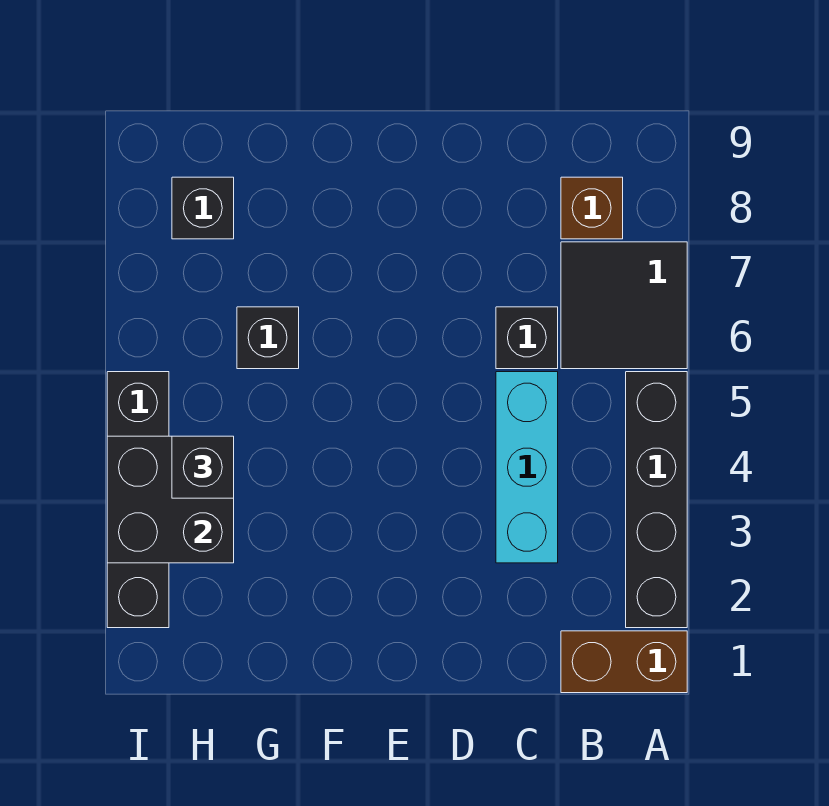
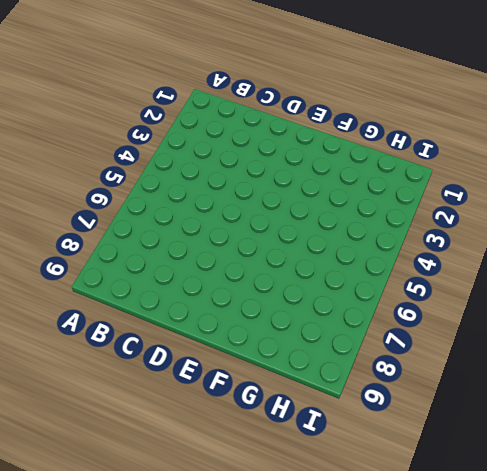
none -> brown 1x2 brick [561,631,687,693]
none -> black 1x4 brick [626,372,687,628]

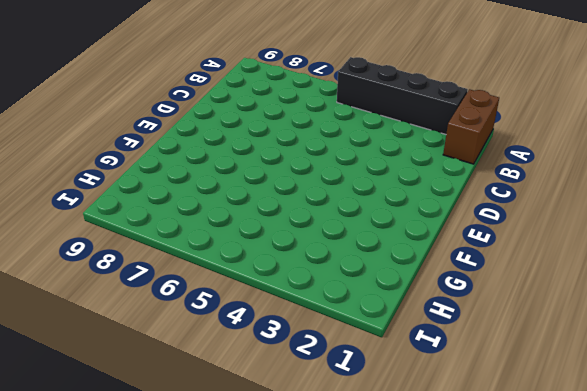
none -> black 2x2 tile [561,242,687,369]
none -> brown 1x1 brick [561,177,623,239]

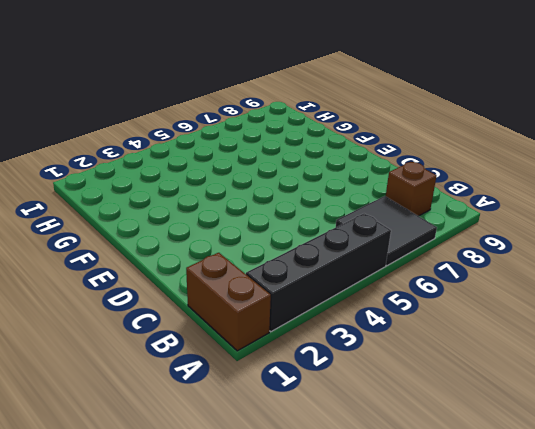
none -> cyan 1x3 brick [496,372,558,563]
none -> black 1x1 brick [496,307,558,369]

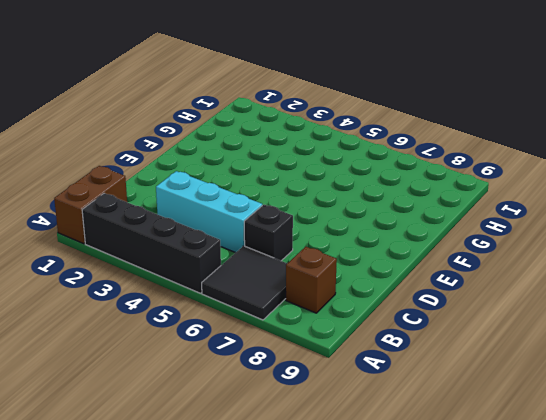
none -> black 1x1 brick [237,307,299,369]
none -> black 1x1 brick [172,177,234,239]

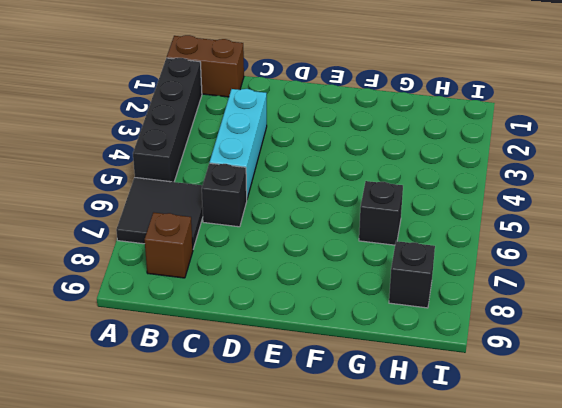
none -> black 1x4 brick [107,372,169,628]
none -> black 2x2 brick [107,436,234,563]

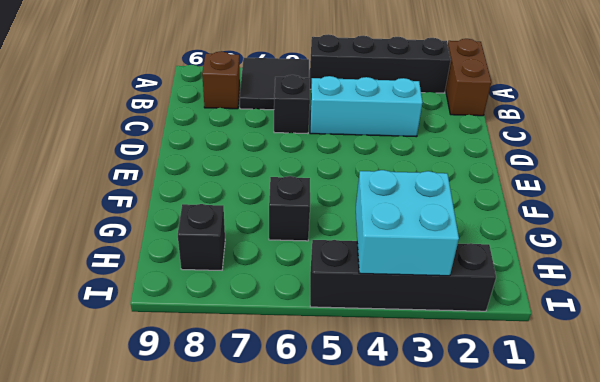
cyan 2x2 brick [356,170,459,276] -> black 2x2 brick [107,436,234,563]
none -> black 1x1 brick [172,436,234,498]

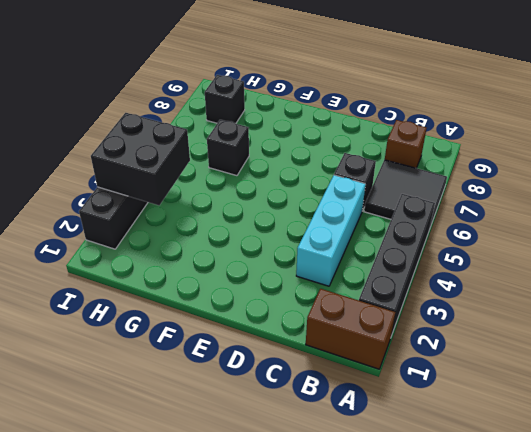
none -> black 1x1 brick [172,436,234,498]

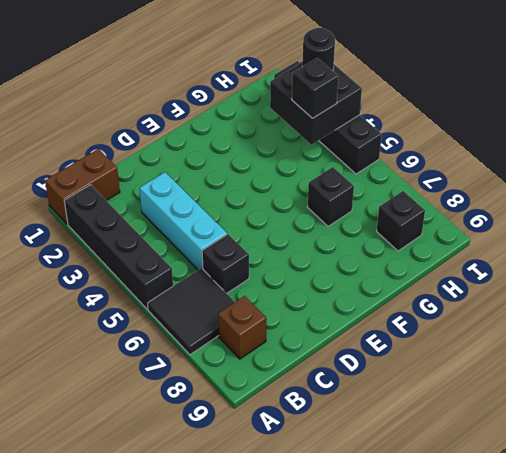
black 1x1 round brick [302,28,335,71] -> none

